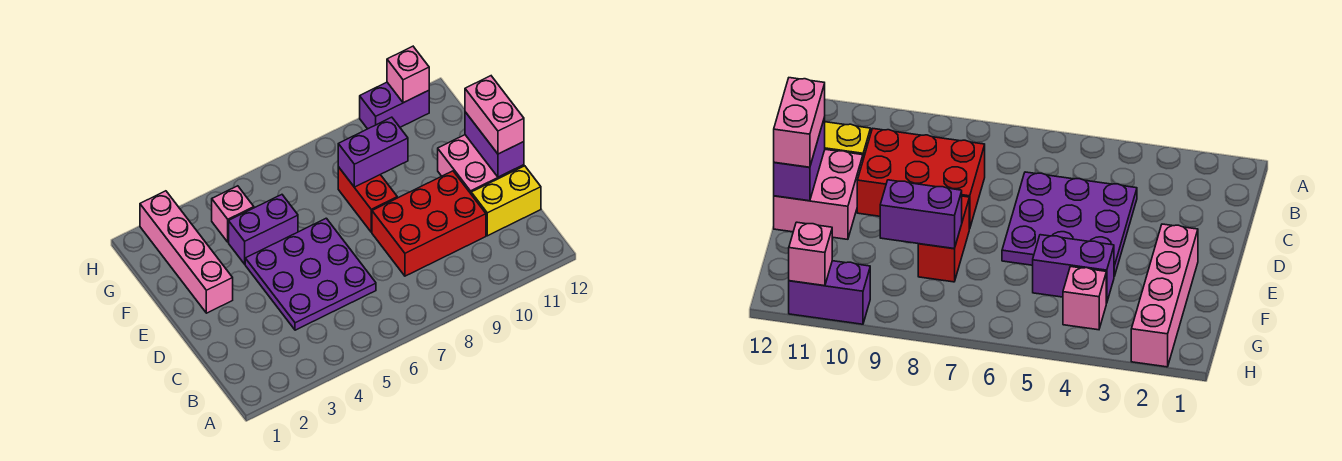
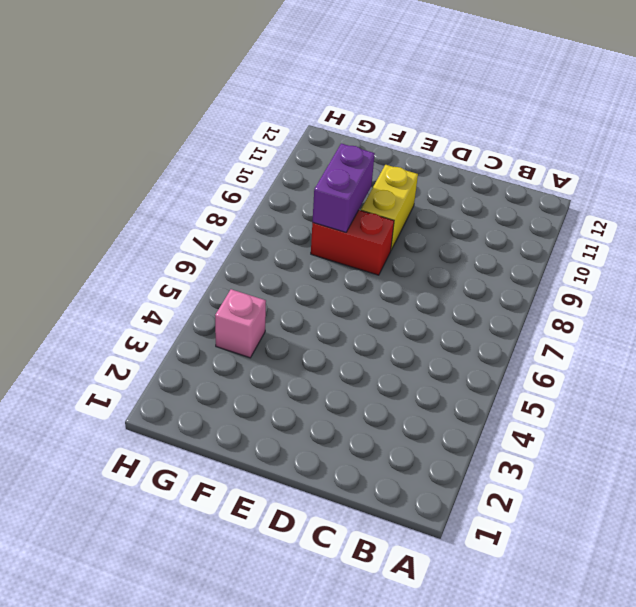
yellow 1x2 brick [361,165,418,250] -> yellow 1x2 brick moved to [471,166,541,236]
none -> purple 3x3 plate [245,218,376,330]
none -> red 2x3 brick [372,171,486,276]
none -> pink 2x2 brick [438,135,524,193]

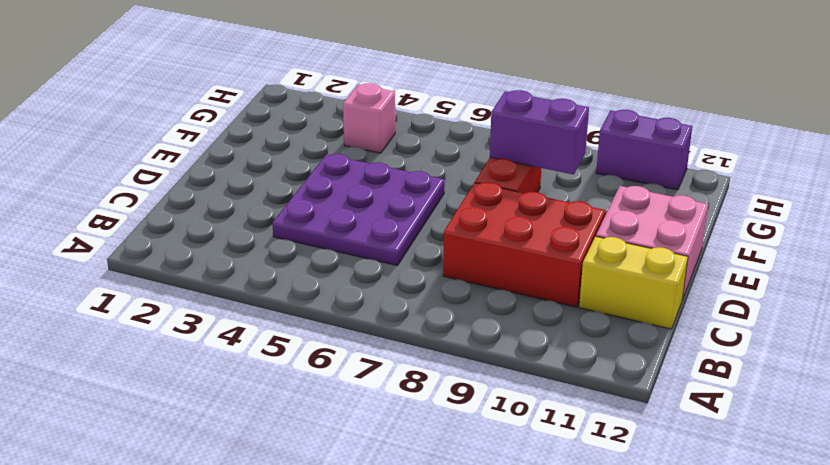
none -> pink 1x4 brick [140,191,233,313]
none -> purple 1x2 brick [229,195,298,264]
none -> purple 1x2 brick [465,112,524,177]

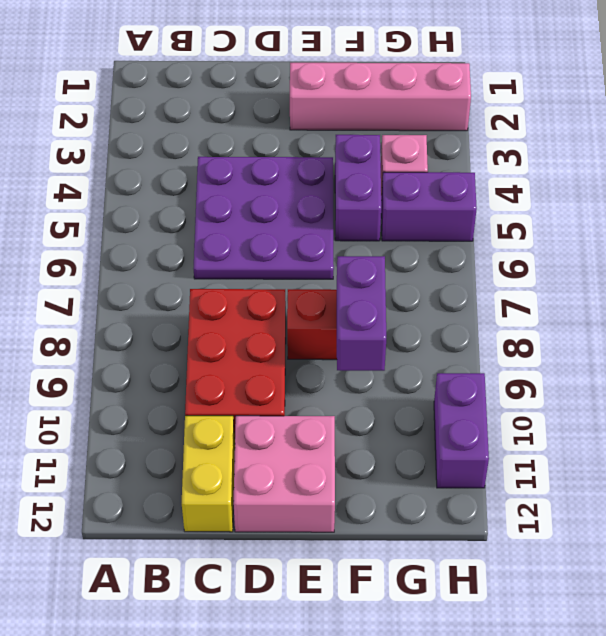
purple 1x2 brick [381,172,477,241] -> purple 1x2 brick moved to [465,112,524,177]
none -> pink 1x1 brick [387,46,429,103]
none -> pink 1x2 brick [465,76,524,154]

